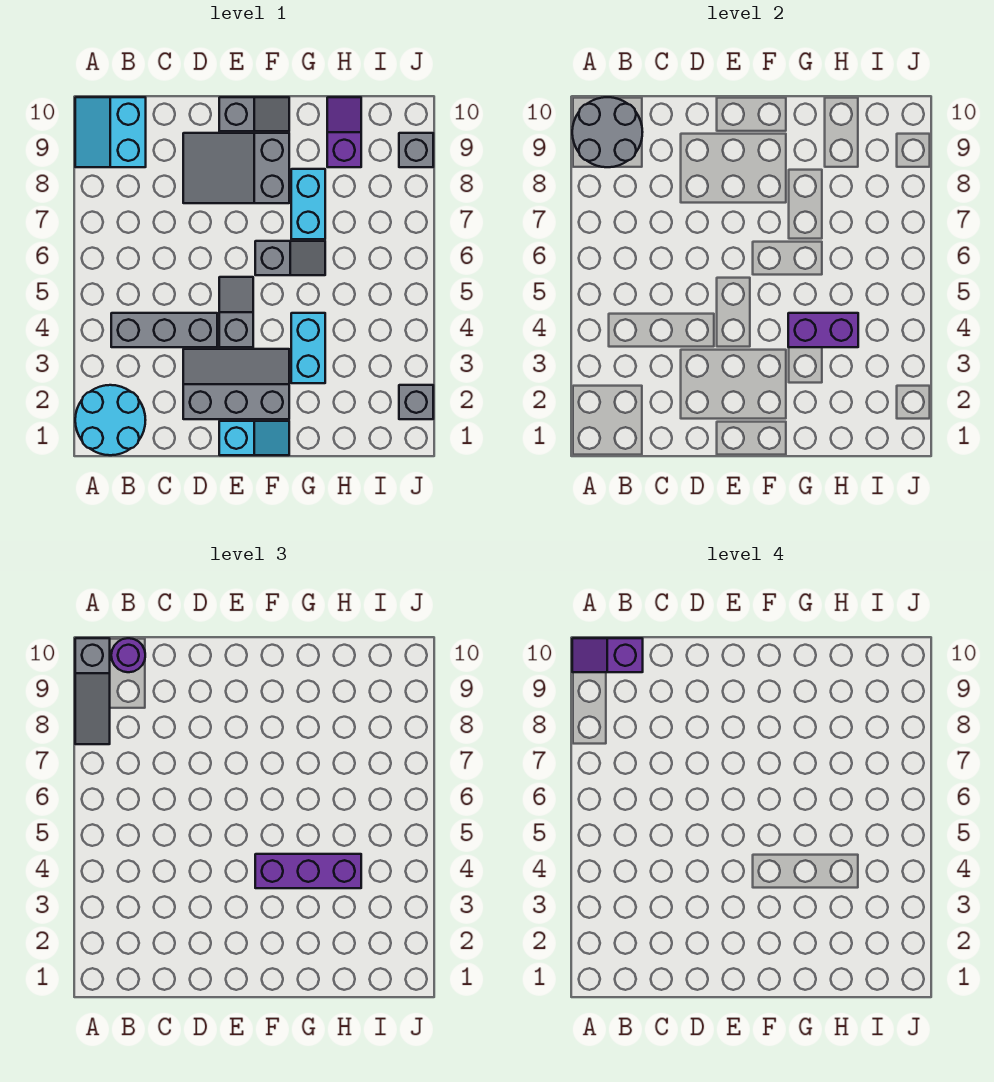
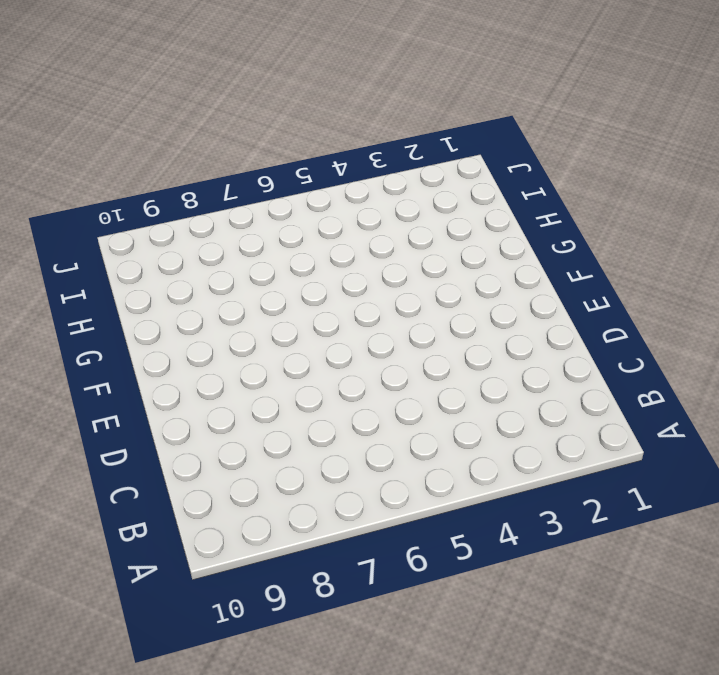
none -> cyan 2x2 round brick [75,385,145,455]
none -> cyan 2x2 slope [75,97,146,167]
none -> grey 1x3 brick [111,313,217,347]

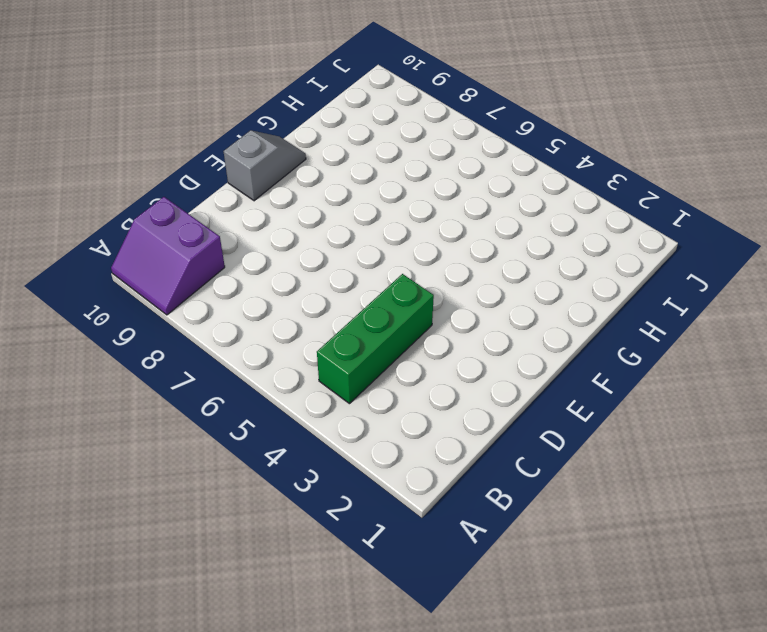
purple 2x2 slope [111,197,225,315] -> cyan 2x2 slope [75,97,146,167]
green 1x3 brick [317,274,434,404] -> grey 1x3 brick [111,313,217,347]
none -> cyan 2x2 round brick [75,385,145,455]
none -> grey 2x3 slope [183,349,289,419]
none -> grey 2x3 slope [183,133,289,203]

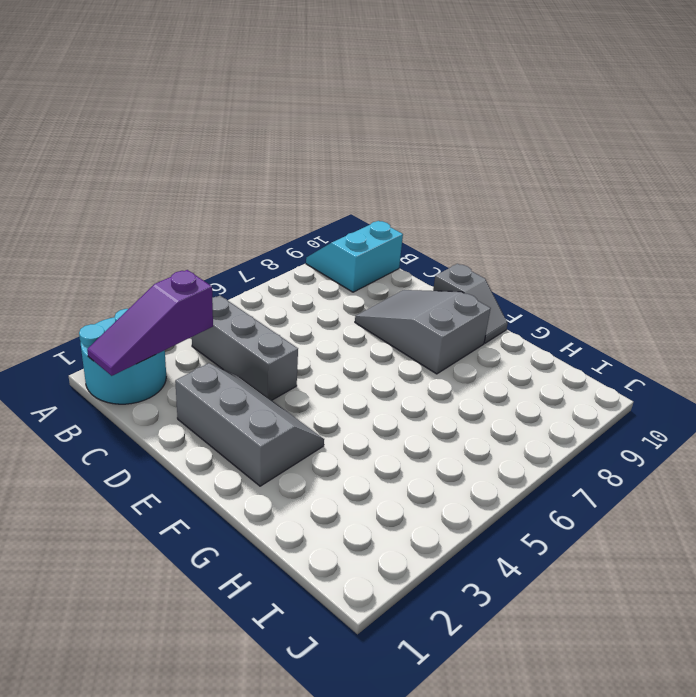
purple 1x3 slope [87,270,213,376] -> none
none -> cyan 1x2 slope [219,421,289,455]
none -> grey 1x2 slope [219,277,253,347]
none -> grey 1x2 slope [255,241,325,275]

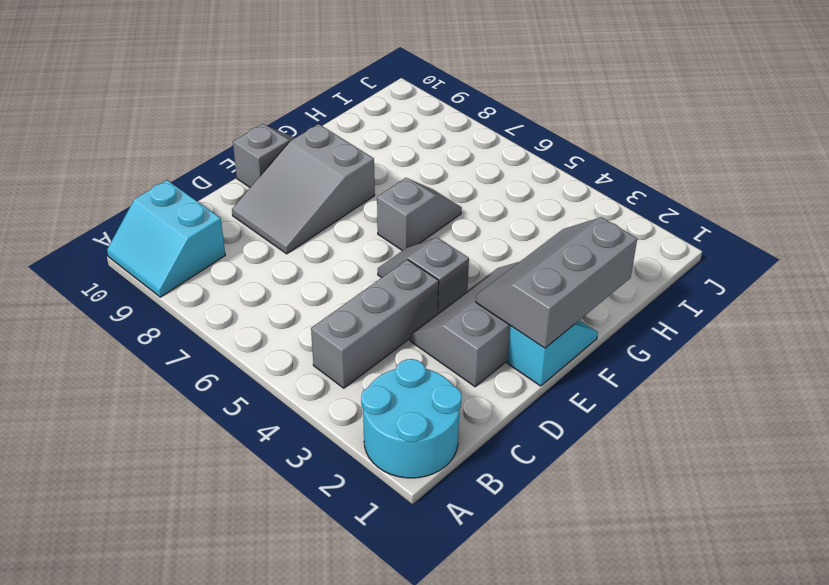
grey 2x3 slope [476,217,637,348] -> none
none -> cyan 1x2 brick [291,313,325,383]
none -> cyan 1x2 brick [291,169,325,239]
none -> purple 1x2 slope [327,97,361,167]

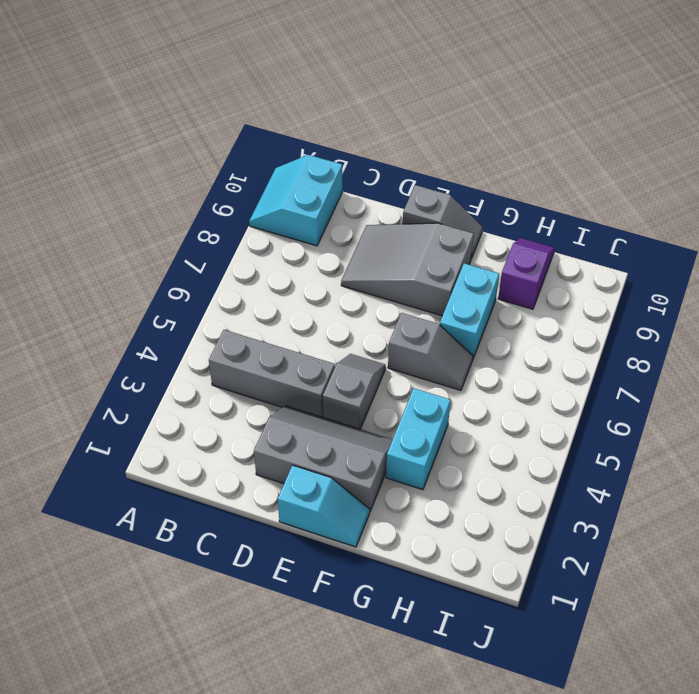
none -> cyan 2x2 round brick [75,385,145,455]
none -> grey 1x1 brick [399,385,433,419]
none -> grey 1x1 brick [399,133,433,167]

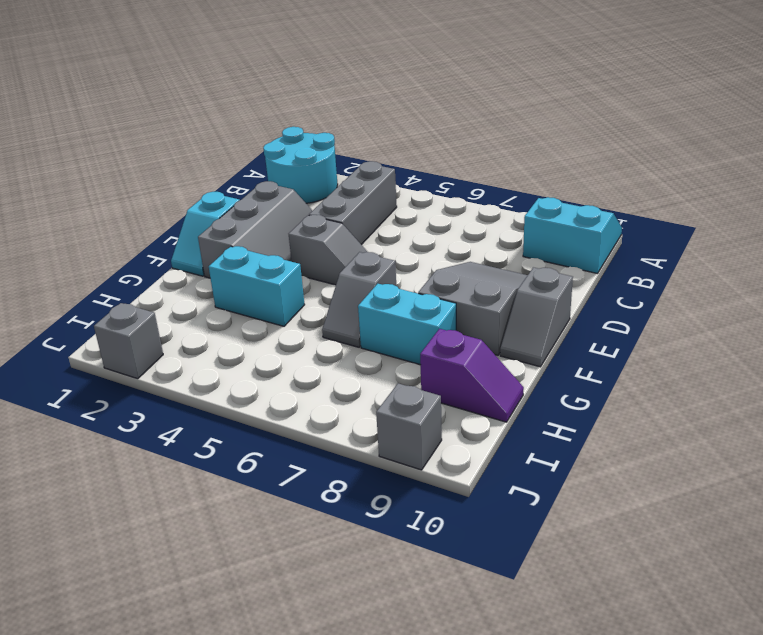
none -> grey 2x2 round brick [572,97,642,167]
none -> purple 1x2 brick [788,313,858,347]
none -> grey 1x3 slope [75,638,110,744]

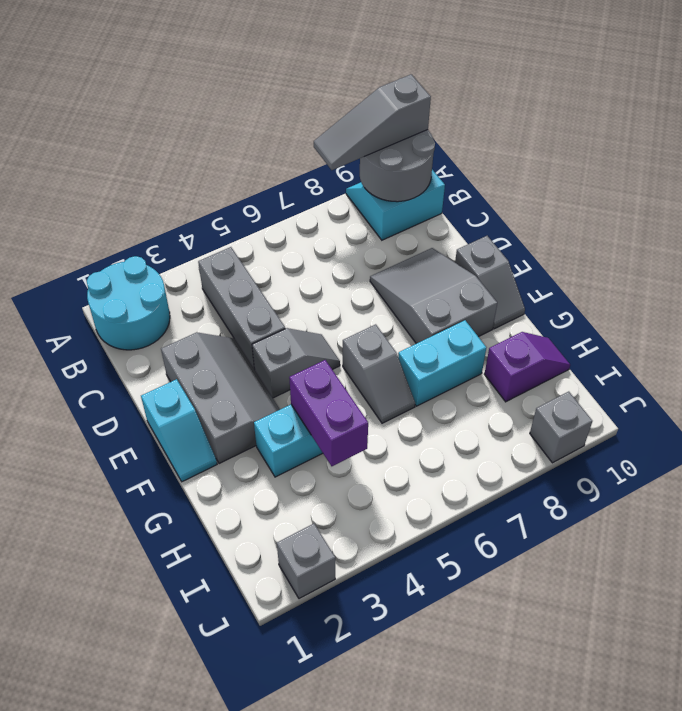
none -> purple 1x1 round brick [111,638,145,672]
none -> purple 1x3 brick [255,854,361,888]
none -> purple 1x2 slope [572,638,643,672]

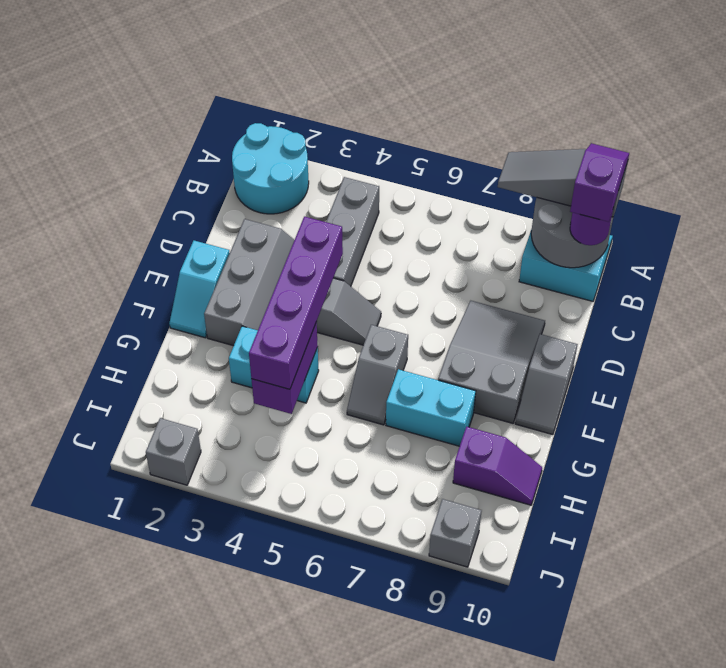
purple 1x4 brick [249,217,343,389] -> purple 1x3 brick [255,854,361,888]

